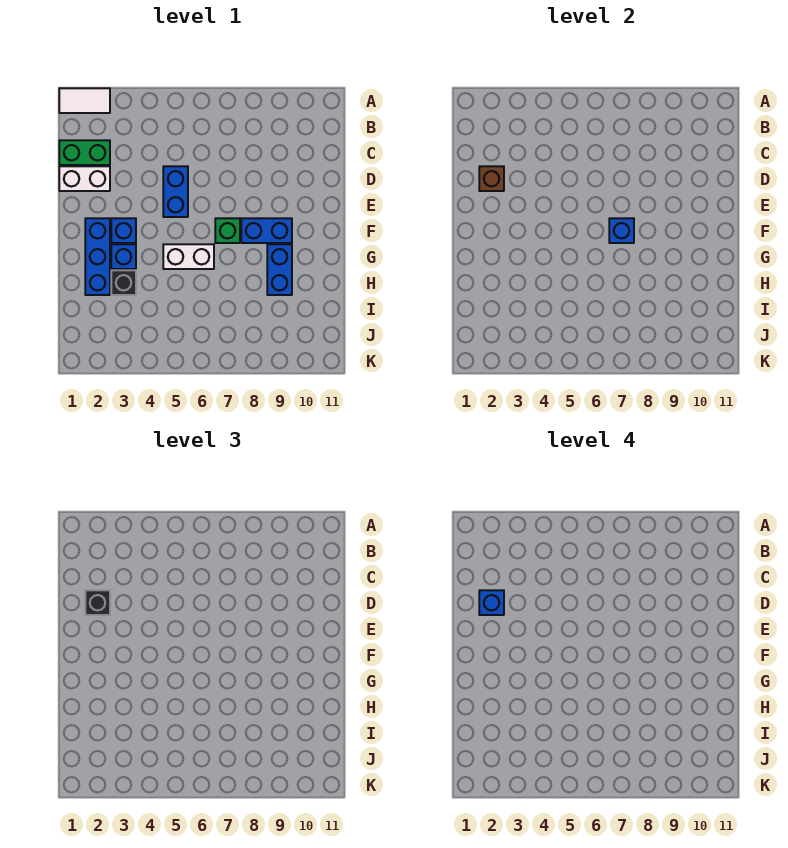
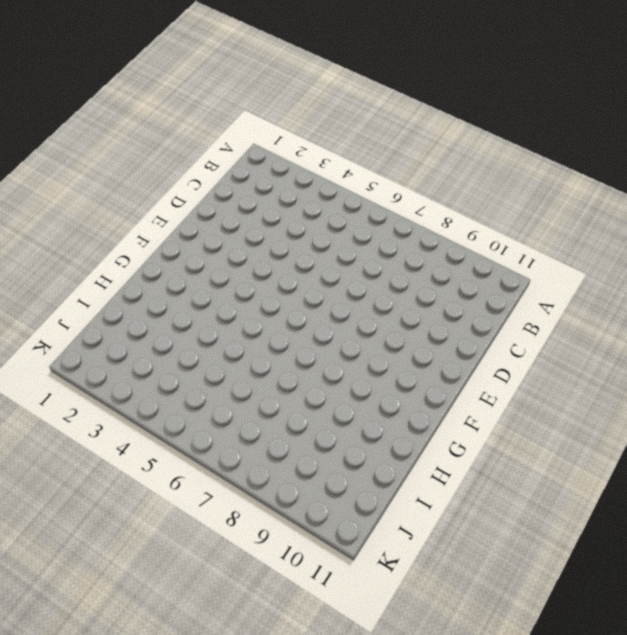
none -> white 1x2 tile [59,88,110,113]
none -> green 1x2 brick [59,140,110,165]
none -> white 1x2 brick [59,166,110,191]

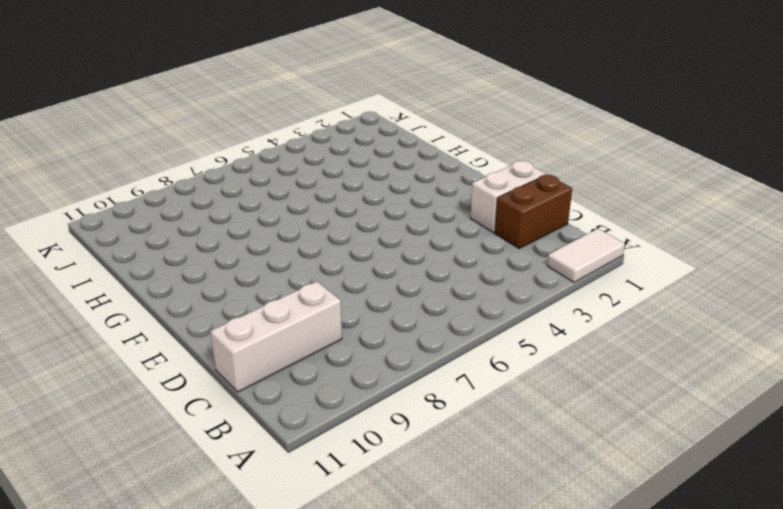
brown 1x2 brick [495,175,572,248] -> green 1x2 brick [59,140,110,165]
white 1x3 brick [211,282,342,392] -> none
none -> blue 1x2 brick [163,166,188,217]
none -> blue 1x3 brick [85,218,110,295]
none -> blue 1x1 brick [111,218,136,243]

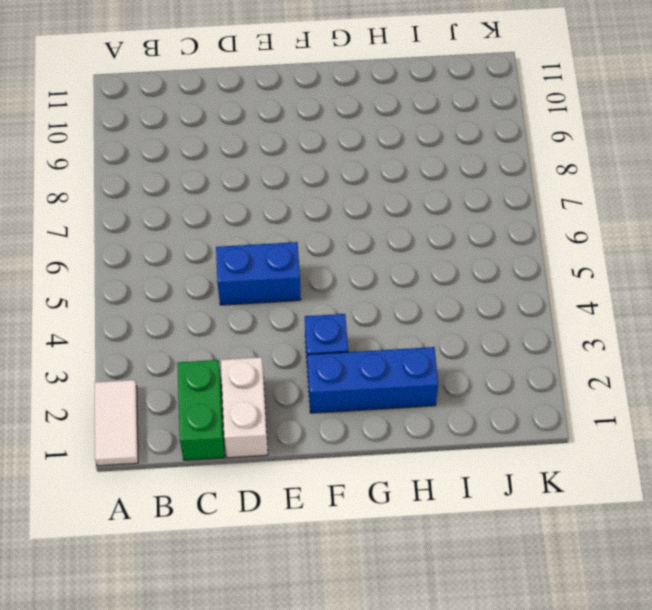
none -> green 1x1 brick [215,218,240,243]
none -> blue 1x2 brick [241,218,292,243]
none -> blue 1x1 brick [111,244,136,269]

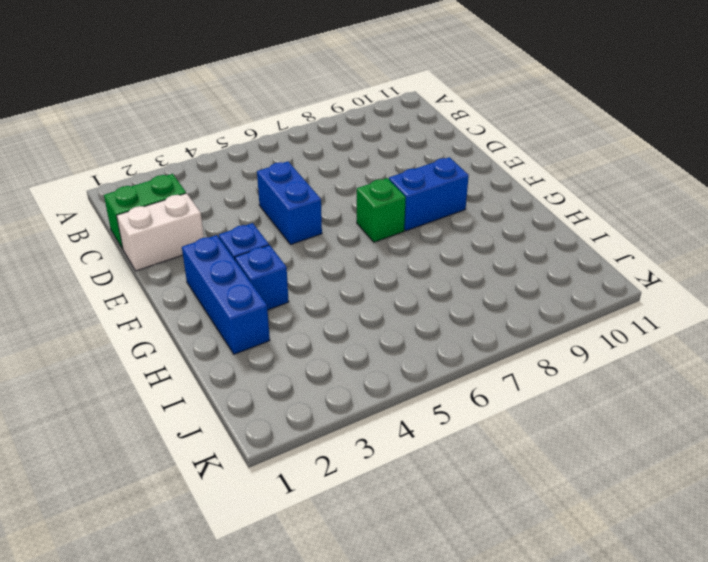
none -> white 1x2 tile [59,88,110,113]
none -> white 1x2 brick [163,244,214,269]
none -> blue 1x2 brick [267,244,292,295]

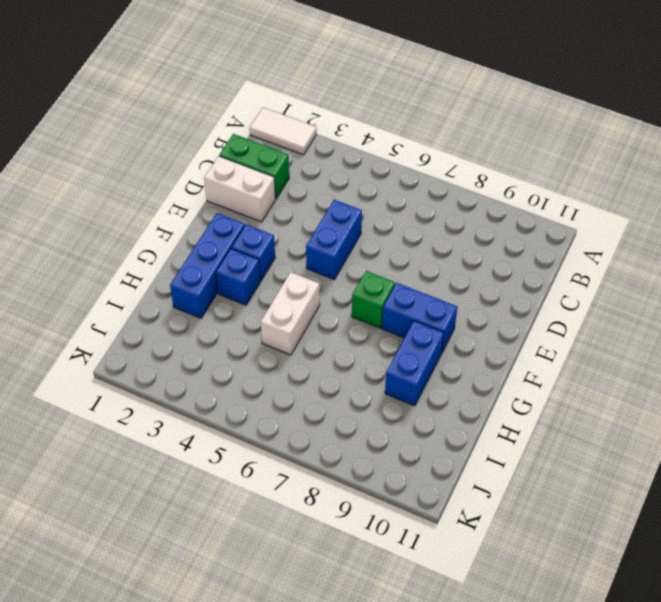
white 1x2 brick [261,272,320,355] -> white 1x2 brick turned to [163,244,214,269]
none -> black 1x1 brick [111,270,136,295]
none -> brown 1x1 brick [479,166,504,191]
none -> blue 1x1 brick [609,218,634,243]

